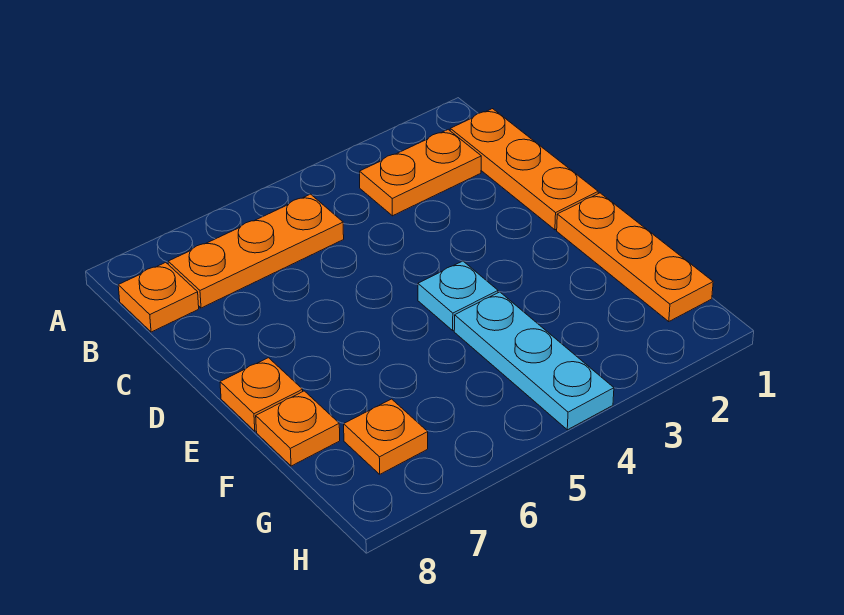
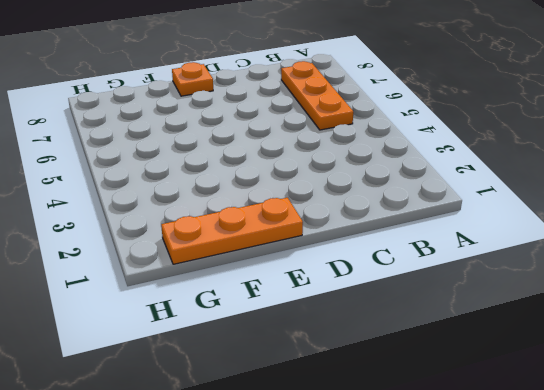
none -> orange 1x3 plate [450,109,598,230]
none -> orange 1x2 plate [360,130,481,216]

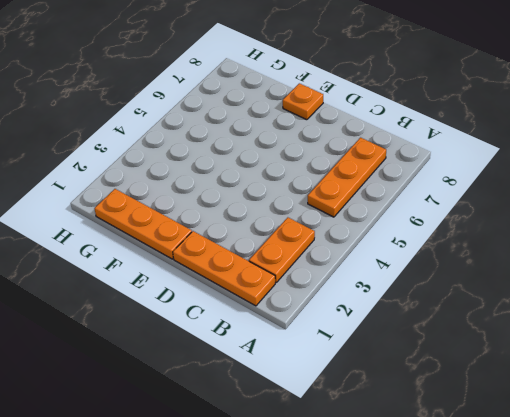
none -> orange 1x1 plate [118,262,199,332]
none -> cyan 1x1 plate [418,261,498,330]

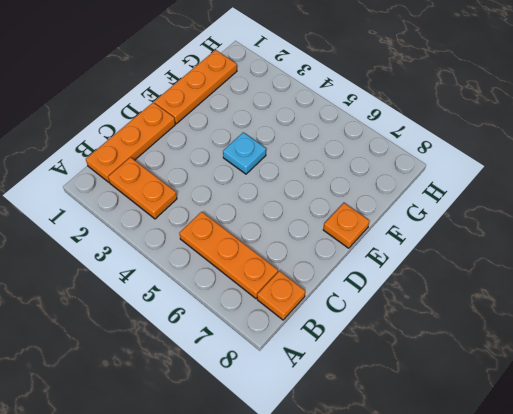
none -> cyan 1x3 plate [454,292,614,430]
none -> orange 1x1 plate [256,391,340,466]

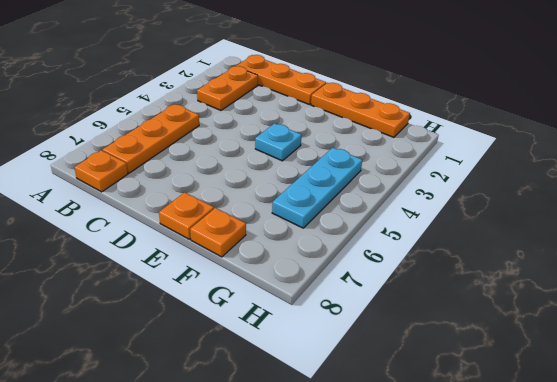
cyan 1x3 plate [272,148,362,228] -> cyan 1x3 plate turned to [454,292,614,430]
none -> orange 1x1 plate [344,399,428,474]

